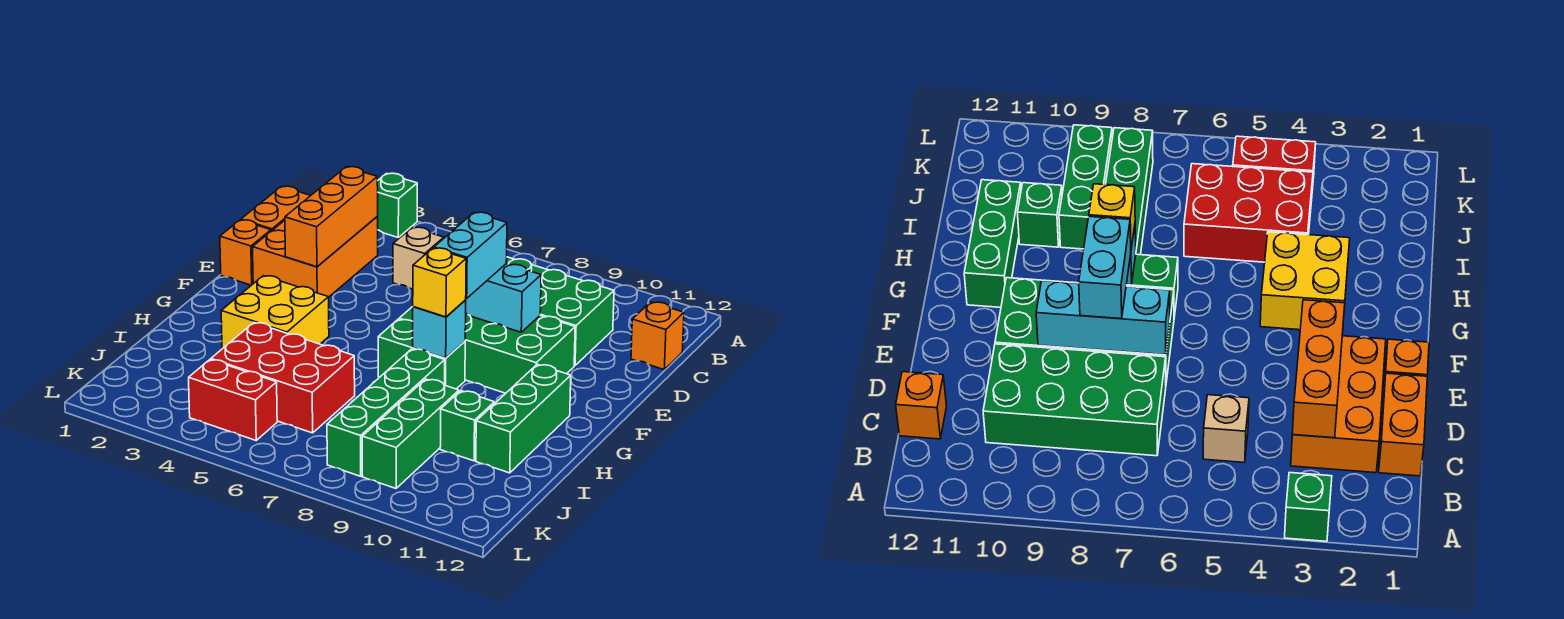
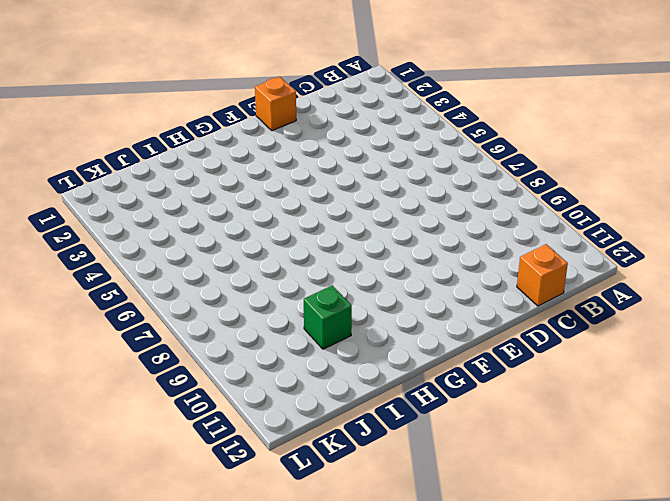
none -> green 1x1 brick [377,173,417,237]
none -> orange 1x2 brick [241,186,311,231]
none -> orange 2x3 brick [253,217,378,297]

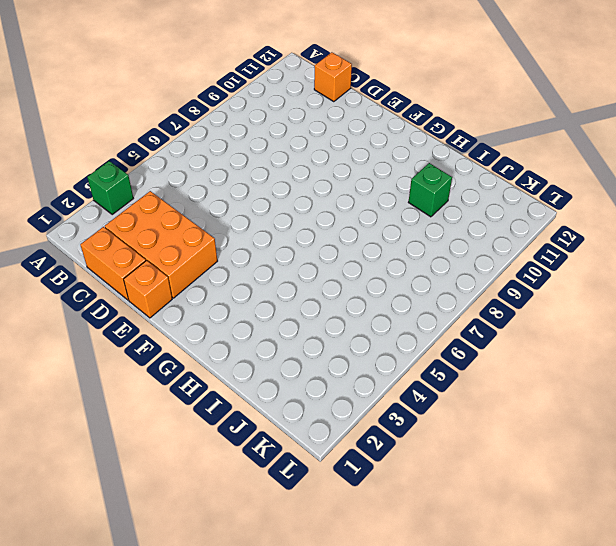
none -> tan 1x1 brick [393,227,444,289]
none -> green 2x4 brick [506,257,614,366]
none -> green 2x4 brick [399,307,575,393]

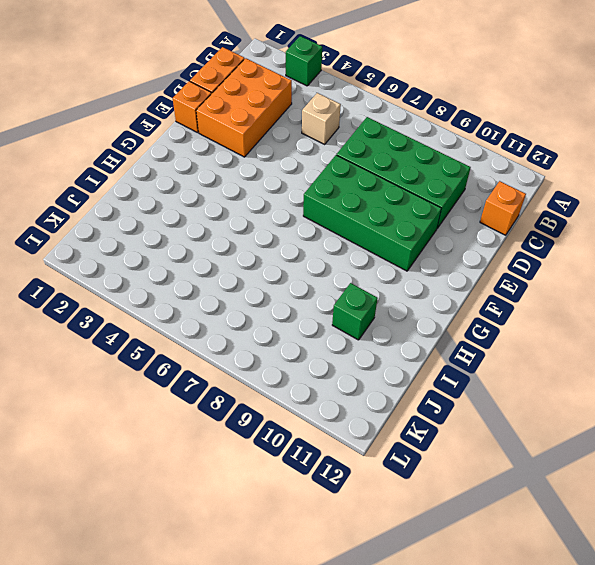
none -> yellow 2x2 brick [221,276,329,349]
none -> green 1x2 brick [378,319,465,389]
none -> green 1x3 brick [476,364,571,473]

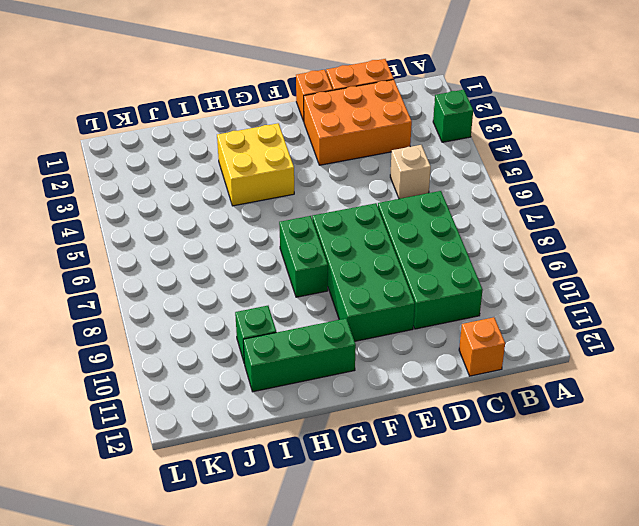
none -> green 1x4 brick [327,349,445,476]
none -> red 2x3 brick [211,323,355,433]
none -> green 1x3 brick [362,379,459,488]

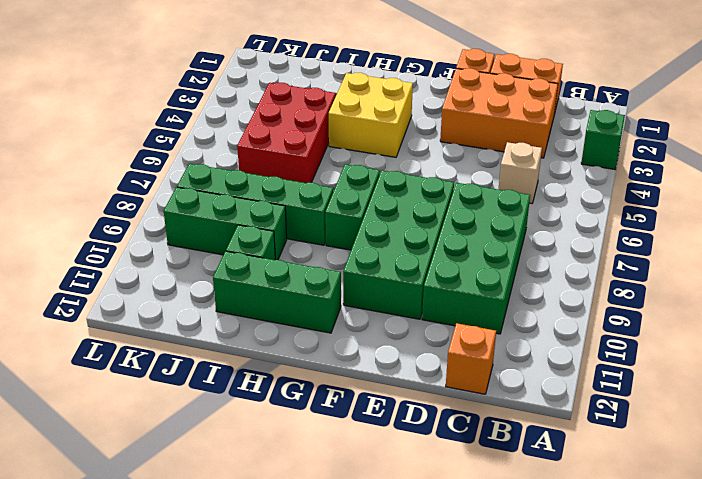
none -> red 1x2 brick [189,360,277,440]
none -> orange 1x3 brick [285,167,378,267]
none -> cyan 1x3 brick [466,264,541,332]

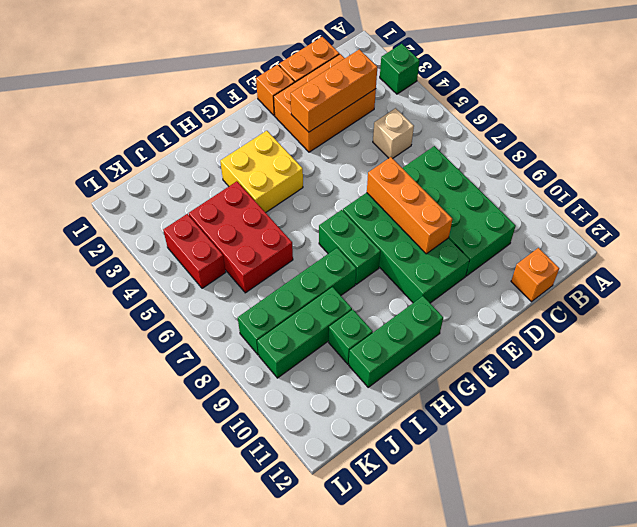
orange 1x3 brick [367,157,452,254] -> cyan 1x3 brick [466,264,541,332]
none -> cyan 1x1 brick [413,300,466,358]
none -> cyan 1x2 brick [434,212,507,298]
none -> yellow 1x1 brick [413,248,466,317]

